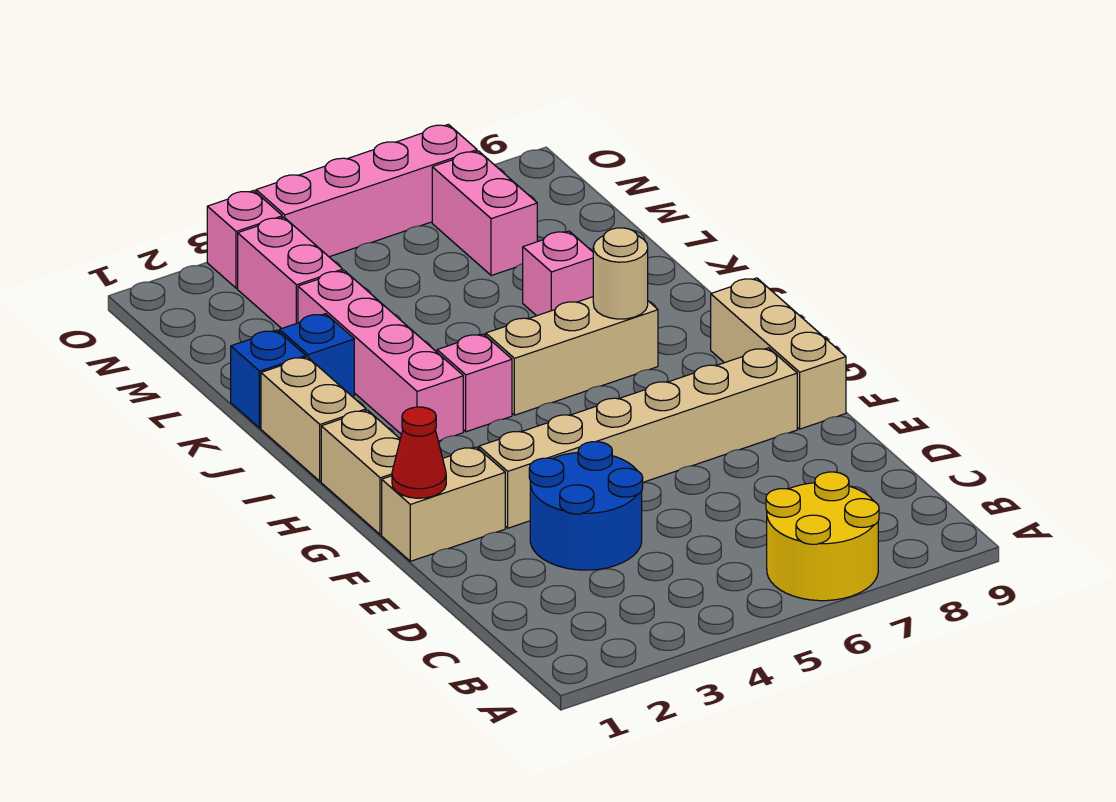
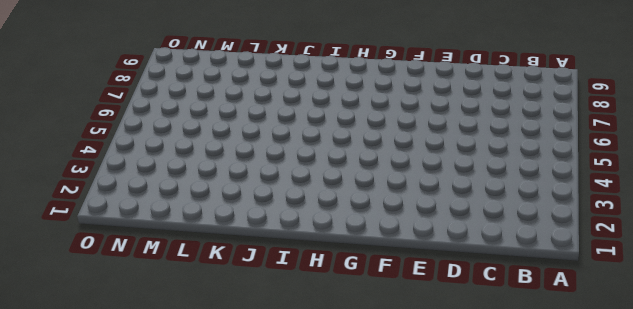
none -> yellow 2x2 round brick [766,472,879,601]
none -> blue 2x2 round brick [529,442,643,570]
none -> tan 1x2 brick [382,447,505,561]

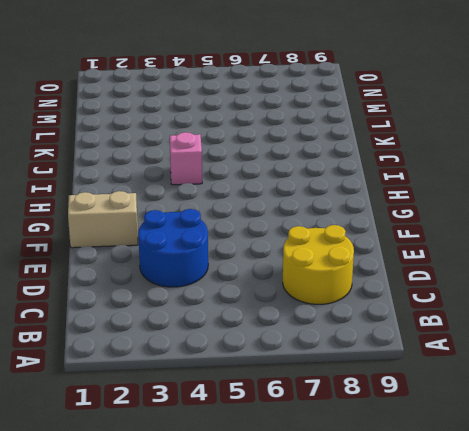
yellow 2x2 round brick [283,225,354,304] -> yellow 2x2 round brick moved to [766,472,879,601]
none -> tan 1x6 brick [479,348,797,528]
none -> tan 1x3 brick [711,278,846,429]
none -> tan 1x2 brick [321,410,400,535]

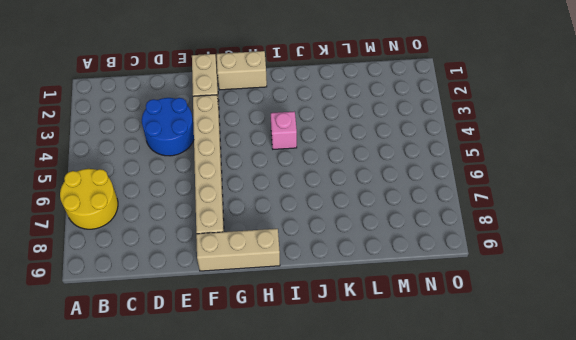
none -> tan 1x2 brick [261,357,366,481]
none -> pink 1x4 brick [298,271,463,441]
none -> tan 1x3 brick [486,297,658,415]

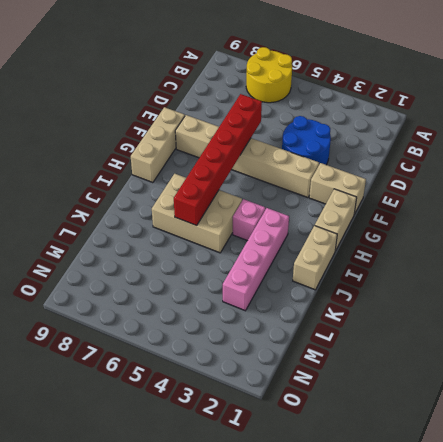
red 1x6 brick [174,94,262,226] -> none
tan 2x3 brick [152,174,242,253] -> tan 1x3 brick [486,297,658,415]
none -> blue 1x1 brick [231,330,306,428]
none -> blue 1x1 brick [279,314,354,397]
none -> pink 1x1 brick [523,231,593,316]

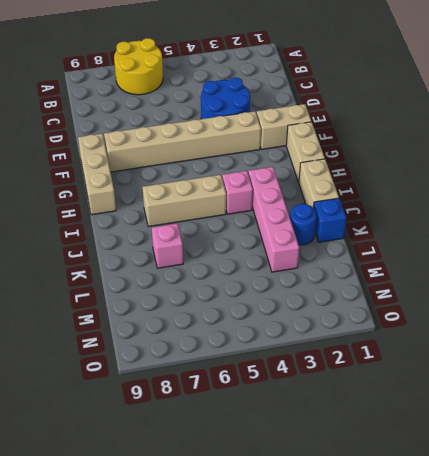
blue 1x1 round brick [290,204,316,245] -> blue 1x1 brick [279,314,354,397]
none -> pink 1x2 brick [238,217,343,329]
none -> pink 1x2 brick [432,151,537,276]
none -> pink 1x1 brick [207,191,282,288]

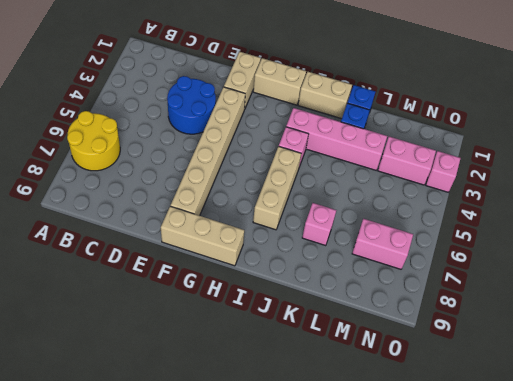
none -> pink 1x4 brick [256,124,477,257]
none -> red 1x1 cone [392,407,446,498]
none -> tan 1x1 round brick [593,228,648,319]

